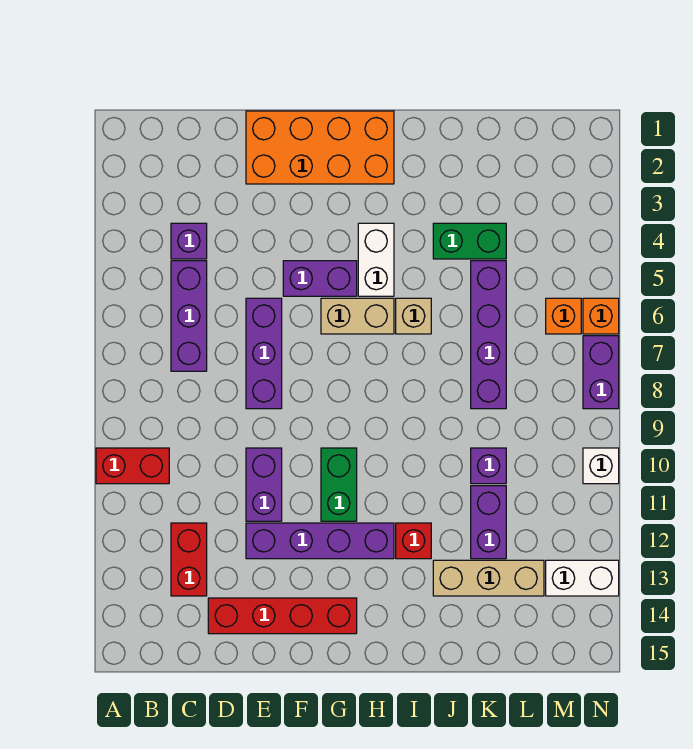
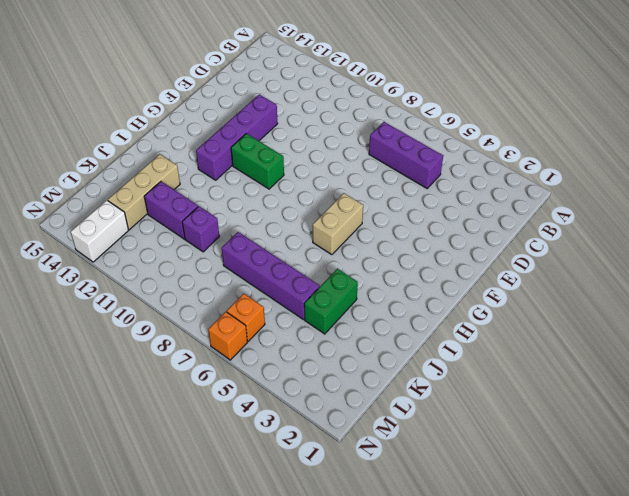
none -> red 1x2 brick [96,448,169,484]
none -> purple 1x1 brick [171,223,207,259]
none -> red 1x2 brick [171,523,207,596]

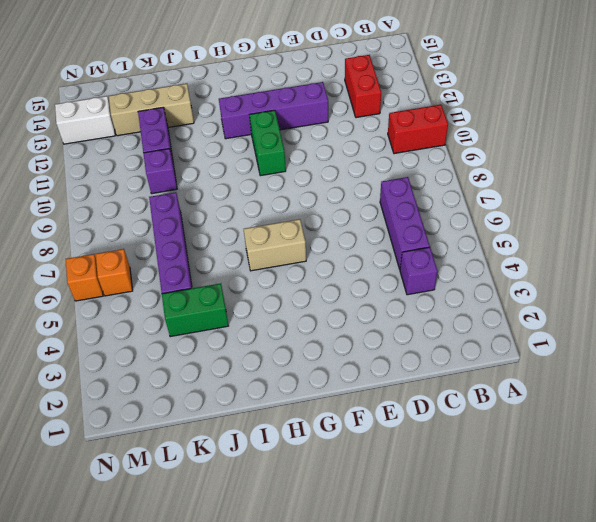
none -> red 1x4 brick [208,598,357,634]
none -> orange 2x4 brick [246,111,394,184]
none -> purple 1x3 brick [246,298,282,409]

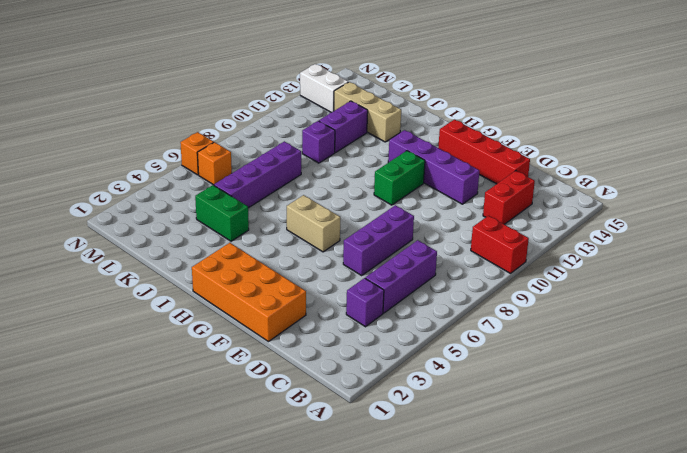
none -> purple 1x2 brick [246,448,282,521]
none -> purple 1x2 brick [283,261,357,296]
none -> white 1x2 brick [358,223,394,296]

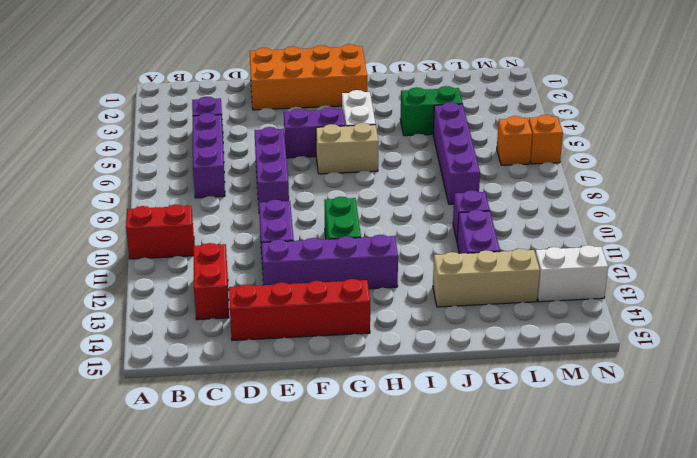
none -> tan 1x1 brick [396,298,431,334]
none -> red 1x1 brick [396,523,431,559]
none -> purple 1x2 brick [583,336,619,409]

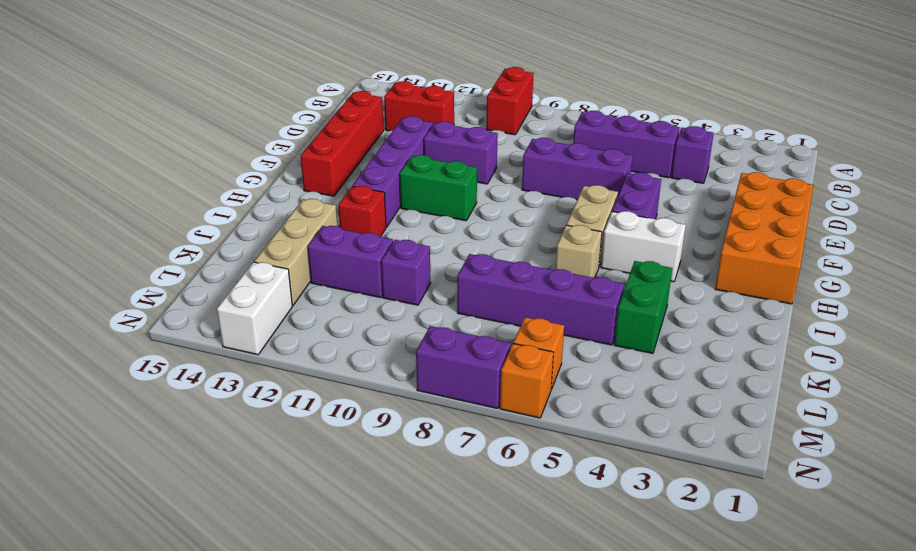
none -> white 1x1 brick [583,448,619,484]

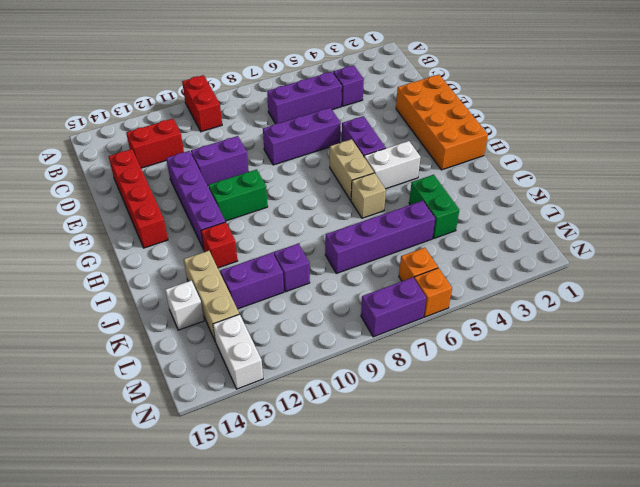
white 1x1 brick [165,281,204,330] -> white 1x1 brick moved to [583,448,619,484]

